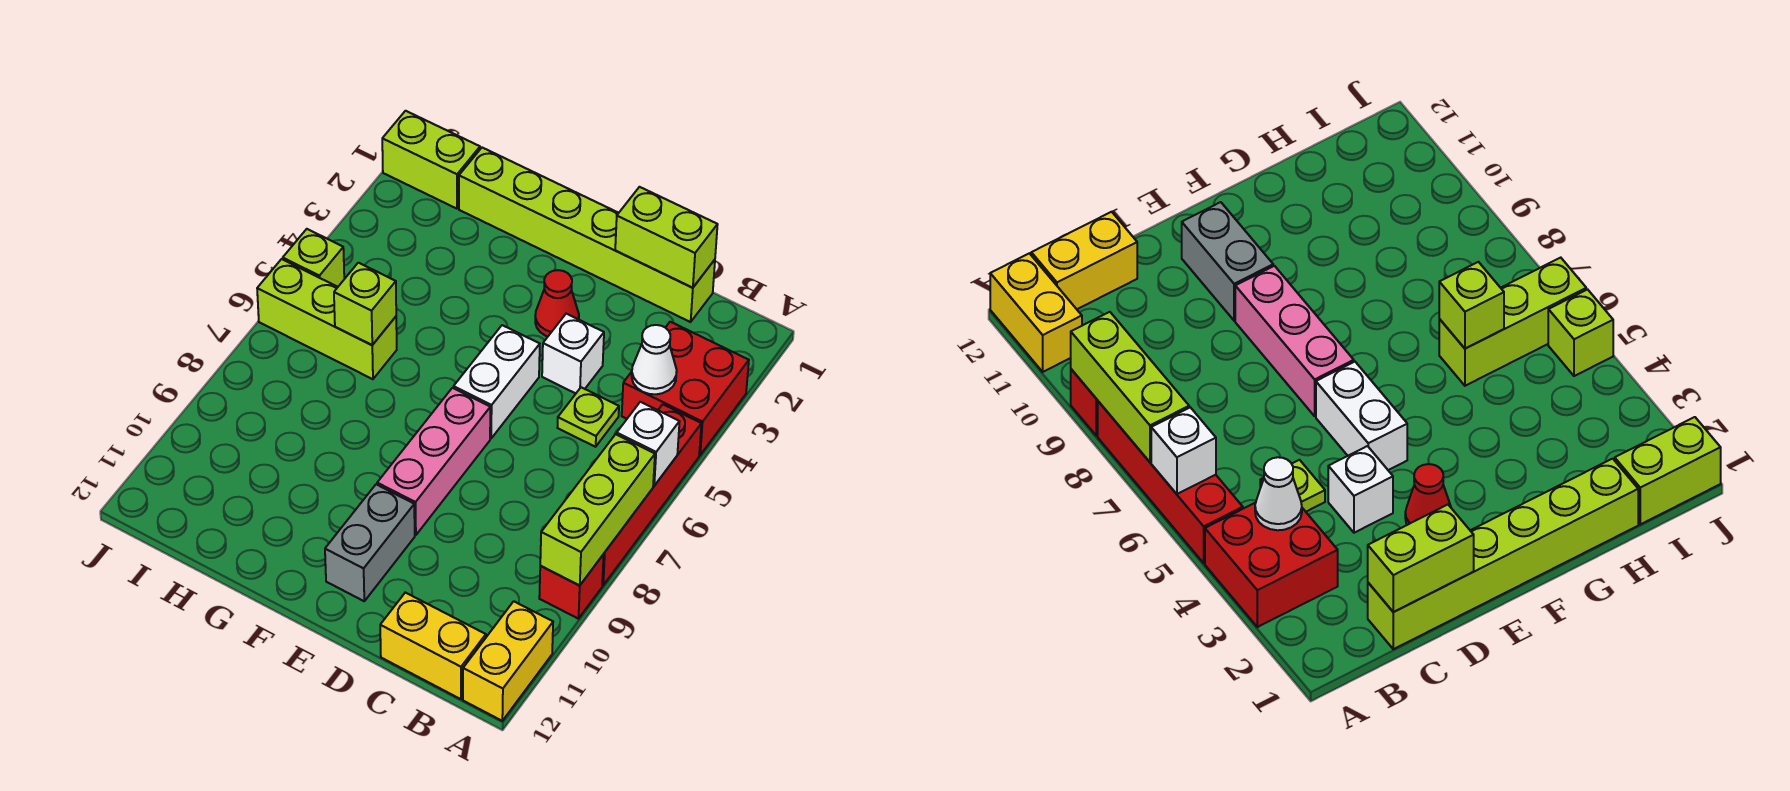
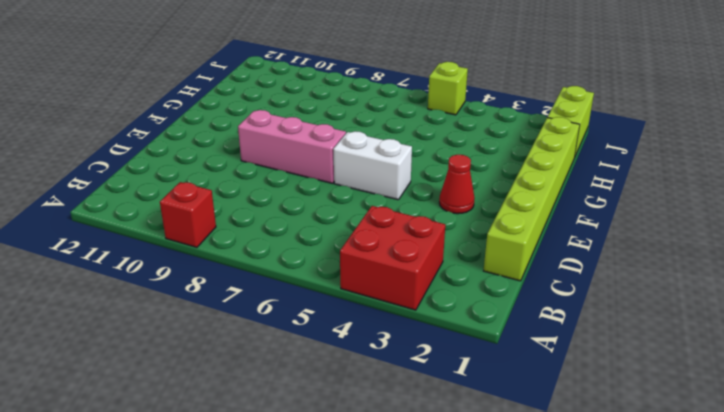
none -> red 1x4 brick [602,404,701,585]
none -> yellow 1x2 brick [463,601,553,721]
none -> yellow 1x2 brick [380,593,486,699]

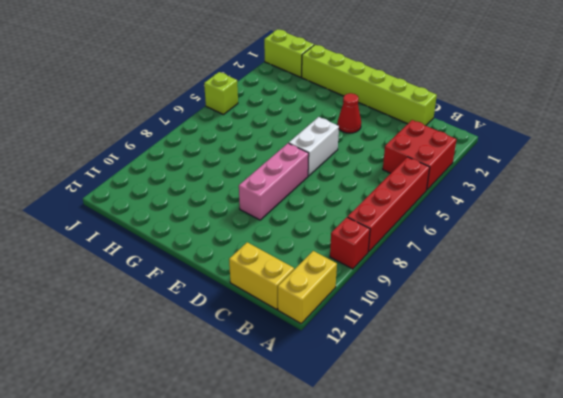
none -> lime 1x1 plate [558,387,619,447]
none -> white 1x1 brick [542,314,604,393]
none -> grey 1x2 brick [325,484,415,601]

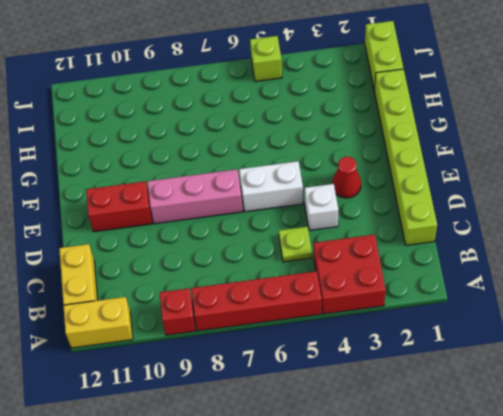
red 1x2 brick [86,181,152,232] -> grey 1x2 brick [325,484,415,601]
none -> lime 1x3 brick [257,259,397,379]
none -> white 1x1 brick [617,402,680,486]
none -> lime 1x3 brick [540,434,655,586]

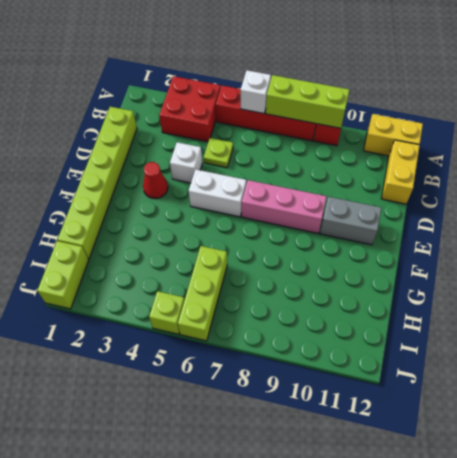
none -> white 1x1 cone [632,325,677,394]
none -> lime 1x2 brick [615,187,718,288]
none -> lime 1x1 brick [334,263,396,345]

